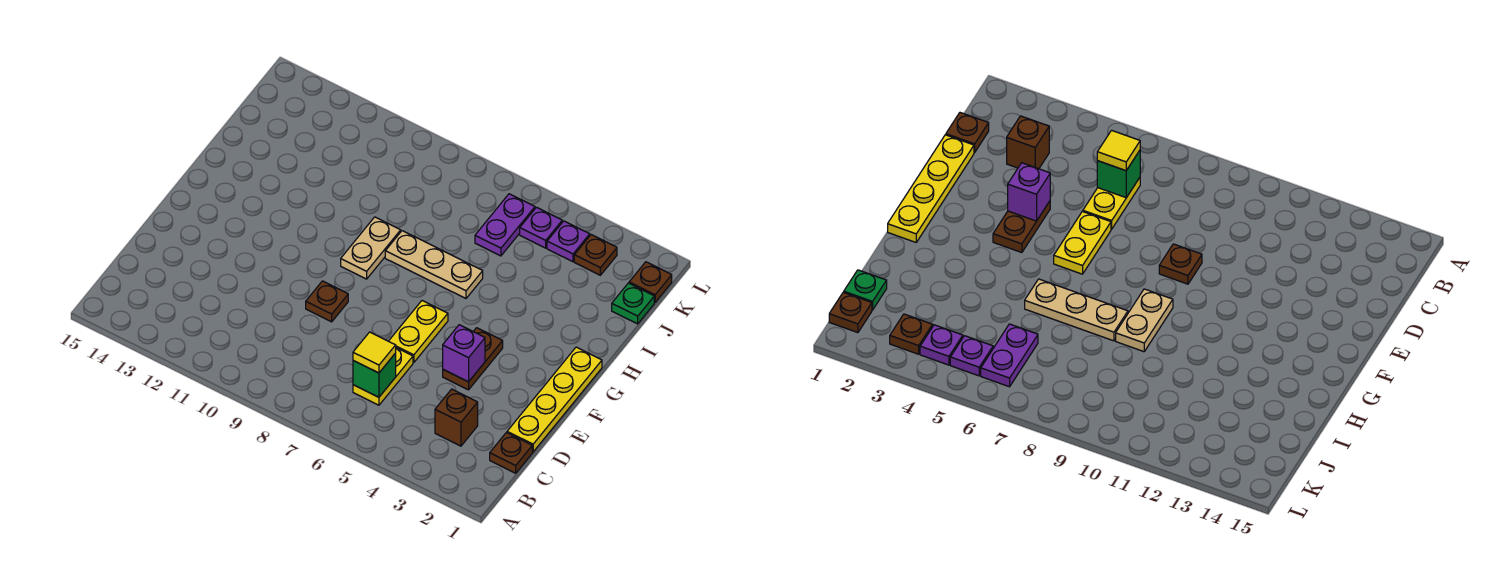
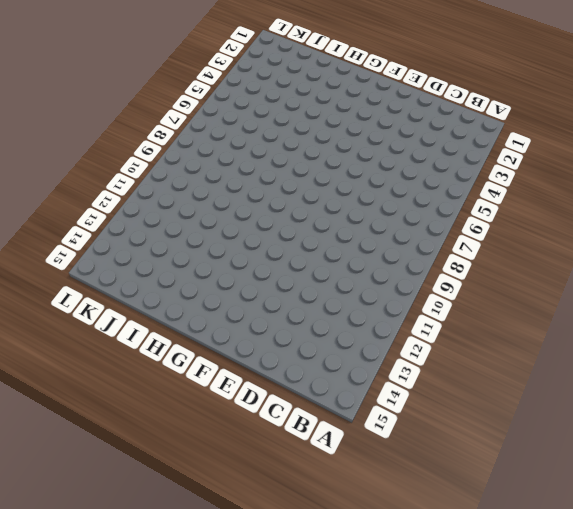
none -> brown 1x1 plate [490,433,532,473]
none -> brown 1x1 brick [435,389,478,446]
none -> yellow 1x2 plate [353,348,413,405]

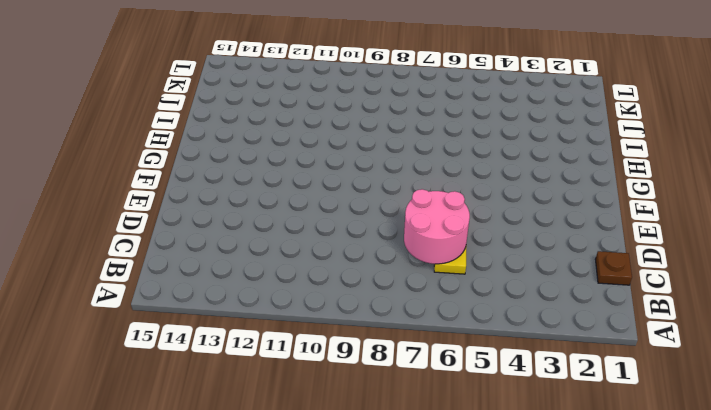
pink 2x2 round brick [404,189,470,264] -> green 1x1 brick [353,353,396,397]
none -> brown 1x1 brick [435,389,478,446]
none -> yellow 1x4 plate [507,347,602,452]
none -> brown 1x2 plate [443,328,503,390]

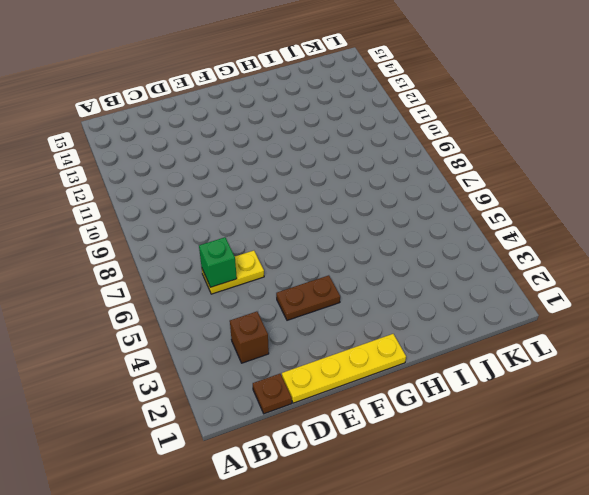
none -> yellow 1x2 plate [389,301,448,363]
none -> brown 1x1 plate [306,281,348,322]
none -> tan 1x2 plate [341,217,401,279]

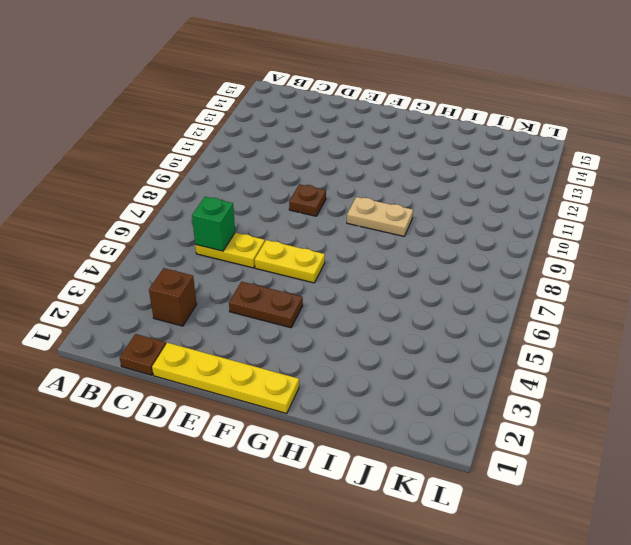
none -> tan 1x3 plate [385,231,483,298]
none -> green 1x1 plate [612,283,654,324]
none -> purple 1x2 plate [475,194,535,256]

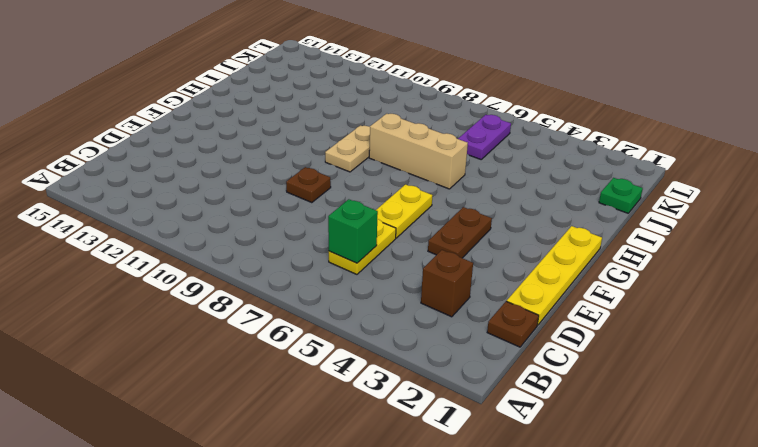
tan 1x3 brick [369,114,468,189] -> tan 1x3 plate [385,231,483,298]
none -> brown 1x1 plate [629,262,672,302]
none -> brown 1x1 plate [574,235,617,275]
none -> purple 1x1 plate [547,221,590,262]

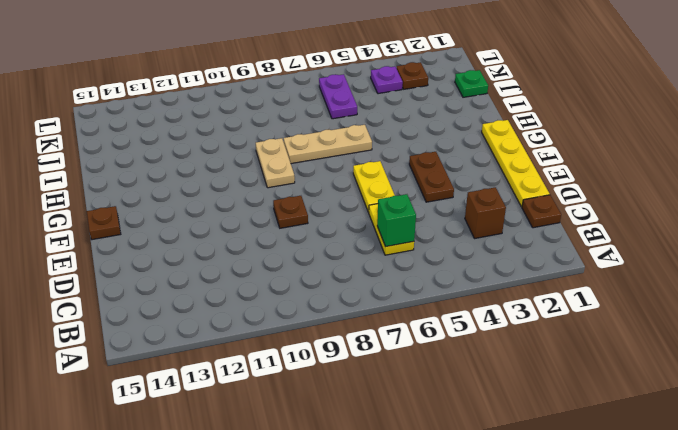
brown 1x1 plate [87,206,121,240] -> brown 1x1 plate moved to [629,262,672,302]
none -> purple 1x1 plate [520,207,562,248]
none -> purple 1x1 brick [443,325,485,382]
none -> yellow 1x1 tile [353,332,396,373]

